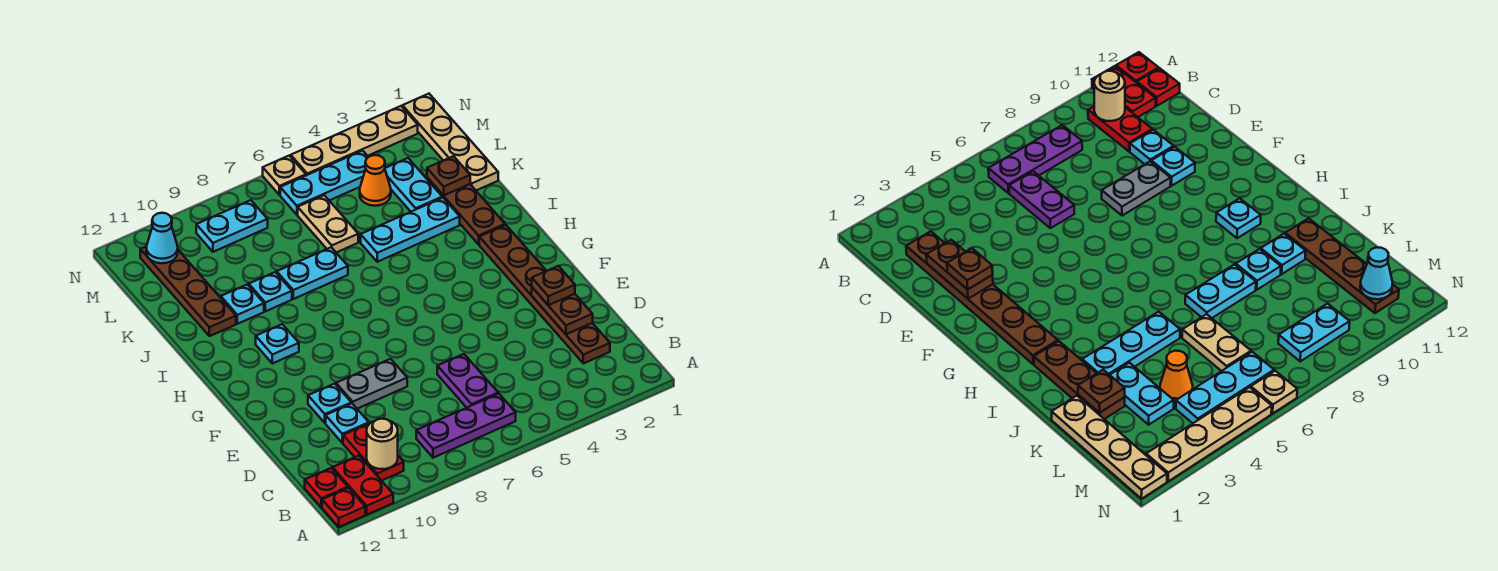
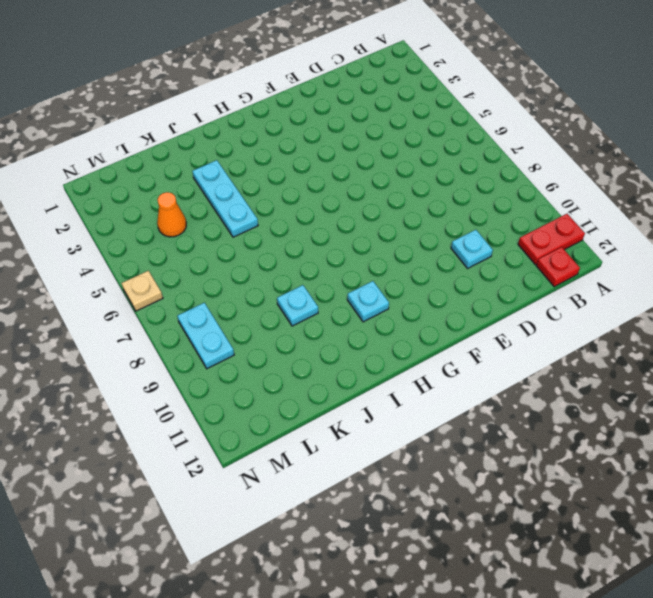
none -> red 1x1 plate [322,488,365,527]
none -> purple 1x3 plate [416,394,516,458]
none -> red 1x2 plate [343,423,404,481]
none -> brown 1x6 plate [479,225,610,363]

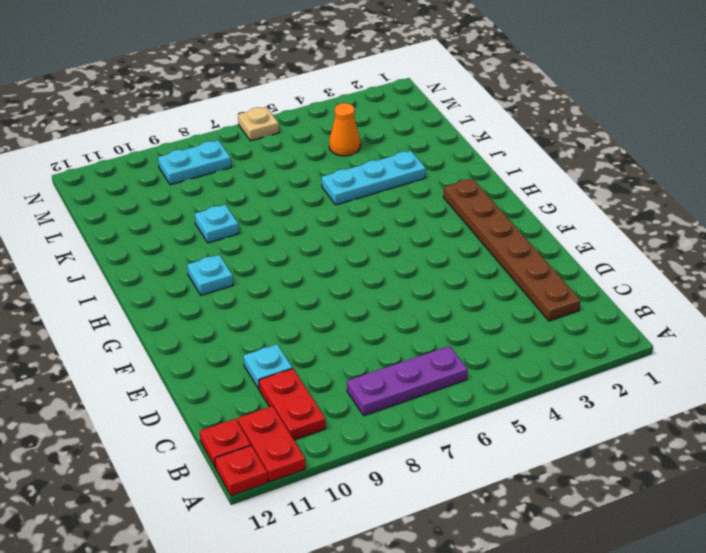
none -> purple 1x2 plate [437,354,498,408]
none -> grey 1x2 plate [336,359,407,409]
none -> cyan 1x1 plate [308,384,351,423]
none -> brown 1x3 plate [427,177,505,244]

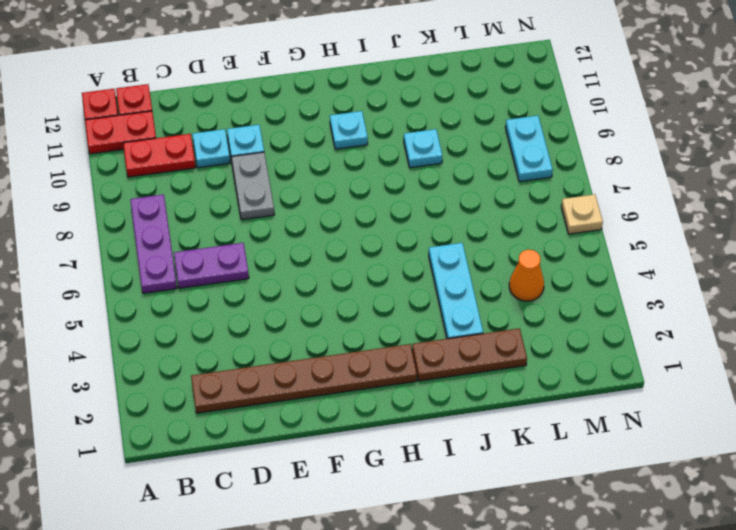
none -> cyan 1x2 plate [277,247,348,299]
none -> cyan 1x1 plate [221,284,264,324]
none -> brown 1x4 plate [140,247,236,336]
none -> tan 1x4 plate [403,94,498,190]

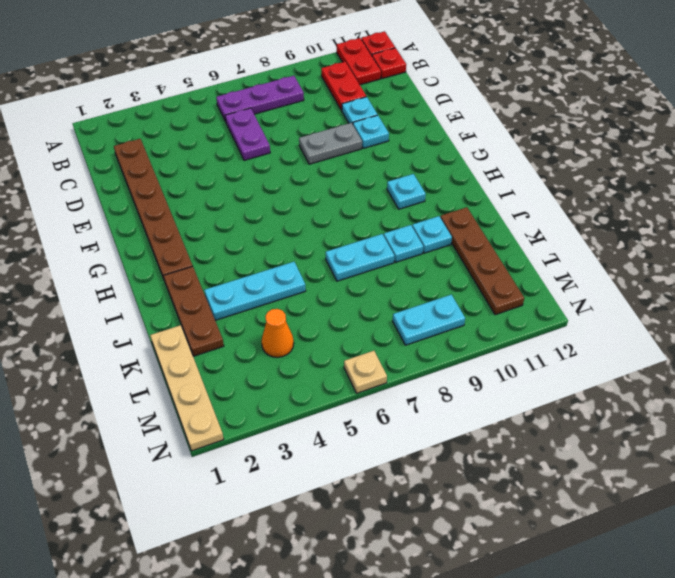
none -> cyan 1x2 plate [385,158,442,212]
none -> tan 1x2 plate [298,195,358,252]
none -> cyan 1x3 plate [280,151,368,215]
none -> tan 1x4 plate [291,106,418,175]

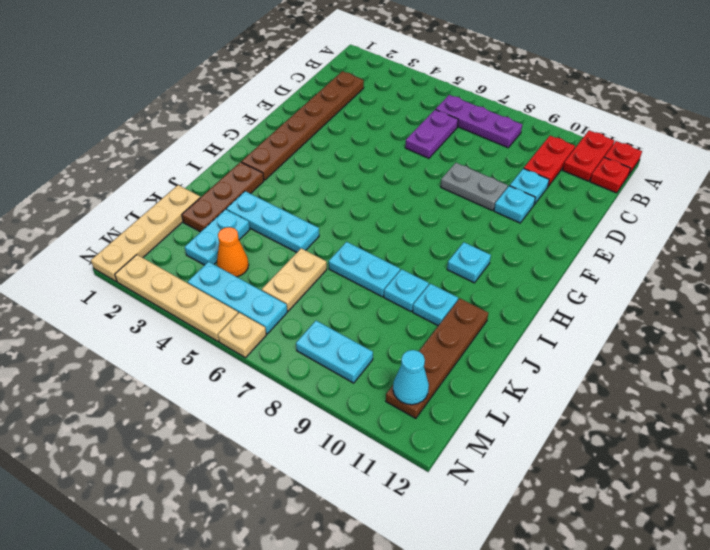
none -> tan 1x1 round brick [367,419,398,469]
none -> brown 1x2 plate [532,287,593,334]
none -> brown 1x1 plate [427,156,470,196]
none -> brown 1x1 plate [532,266,575,305]

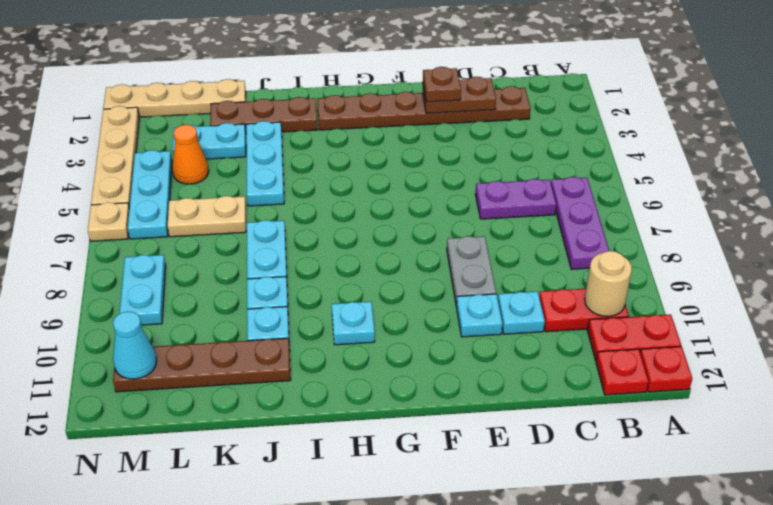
none -> brown 1x1 plate [427,156,470,196]

